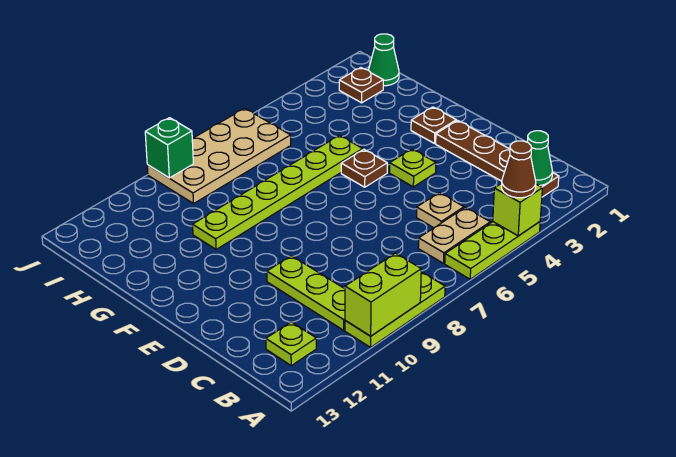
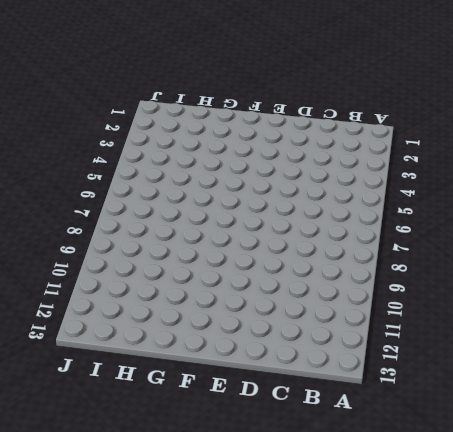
none -> lime 1x3 plate [445,222,540,279]
none -> lime 1x3 plate [345,272,445,347]
none -> brown 1x4 plate [436,121,559,197]

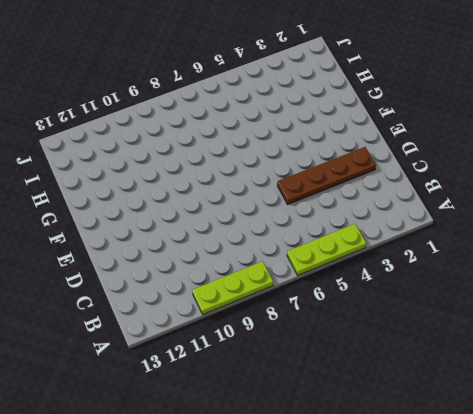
brown 1x4 plate [277,147,376,205] -> brown 1x4 plate turned to [436,121,559,197]
none -> tan 1x2 plate [418,208,490,263]
none -> lime 1x3 plate [267,256,345,330]
none -> lime 1x1 plate [266,322,316,366]

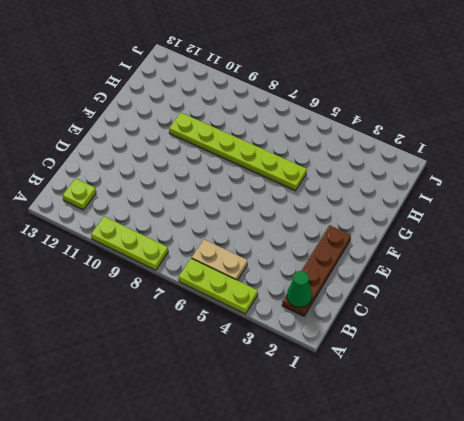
none -> lime 1x3 plate [267,256,345,330]
none -> tan 1x1 plate [417,193,464,228]
none -> lime 1x1 plate [390,149,436,187]

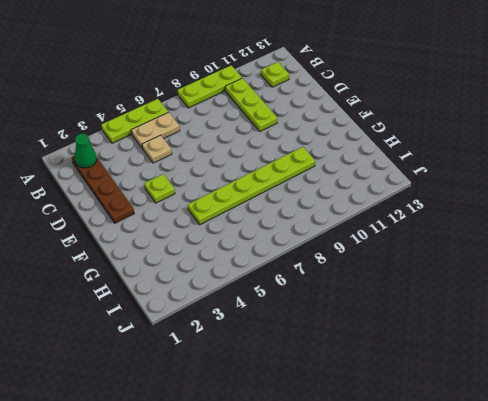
none -> brown 1x1 plate [411,107,456,143]
none -> brown 1x1 plate [341,149,387,187]
none -> green 1x1 cone [369,34,399,86]

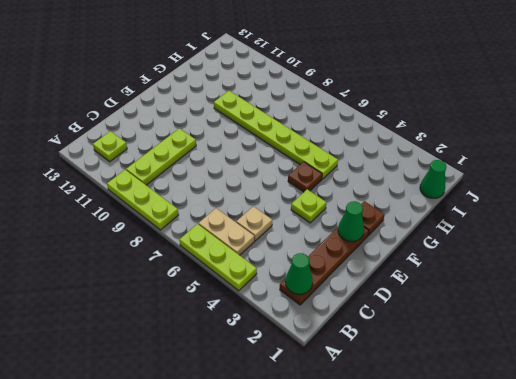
green 1x1 cone [338,201,364,242] -> none
none -> brown 1x1 plate [339,68,383,103]
none -> tan 2x4 plate [147,108,291,204]
none -> lime 1x1 brick [493,183,542,236]

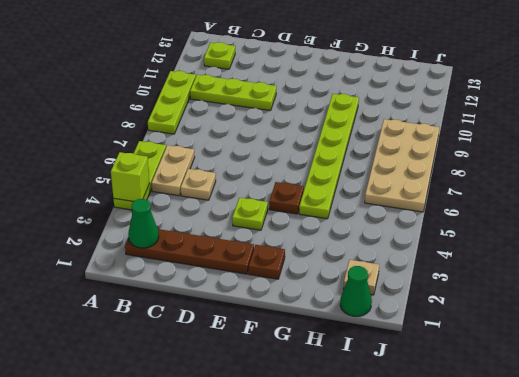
tan 1x1 plate [343,260,379,295] -> brown 1x1 plate [339,68,383,103]
none -> lime 1x2 brick [345,253,421,336]
none -> green 1x1 brick [145,118,193,178]
none -> brown 1x1 cone [502,141,536,198]

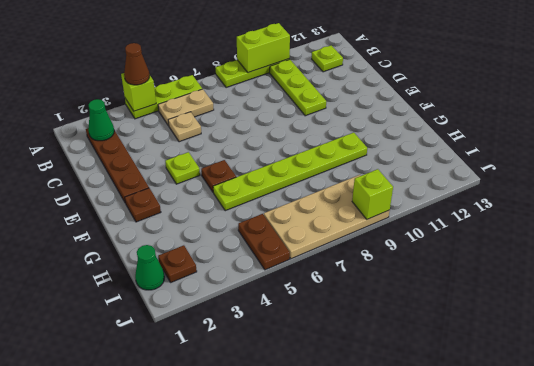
brown 1x2 plate [238,214,290,270] -> none
lime 1x1 brick [352,169,393,219] -> green 1x1 brick [145,118,193,178]

